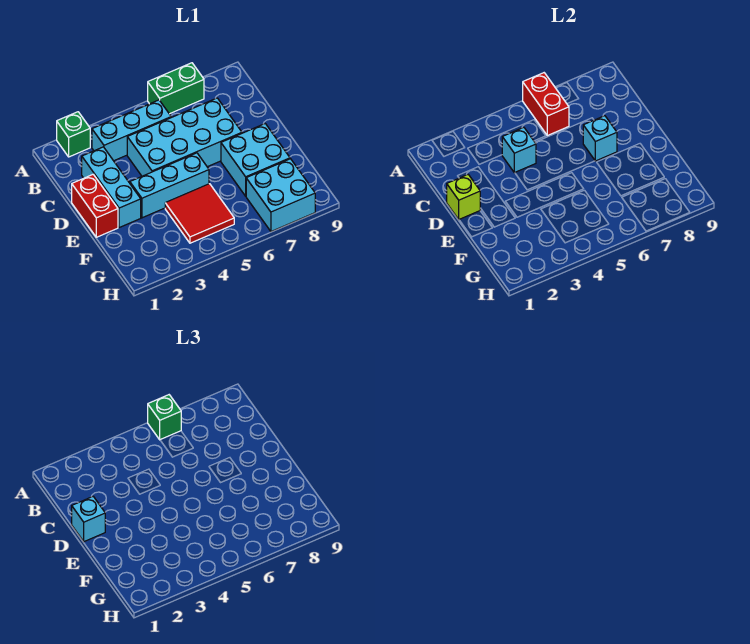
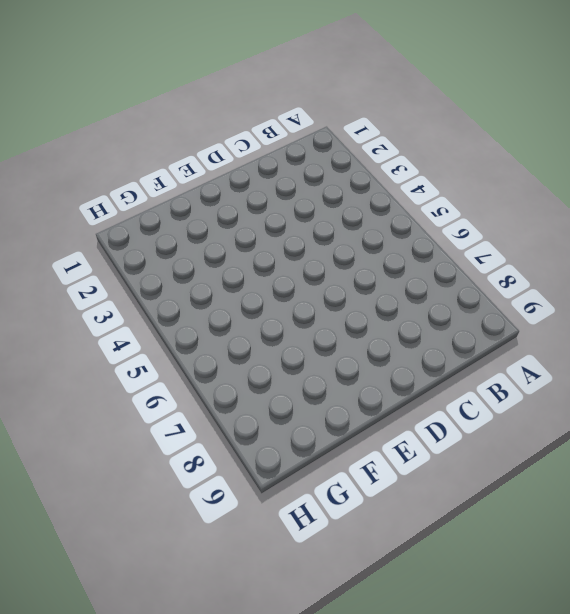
none -> green 1x1 brick [57,112,90,157]
none -> green 1x2 brick [148,63,204,114]
none -> cyan 1x3 brick [92,100,171,161]

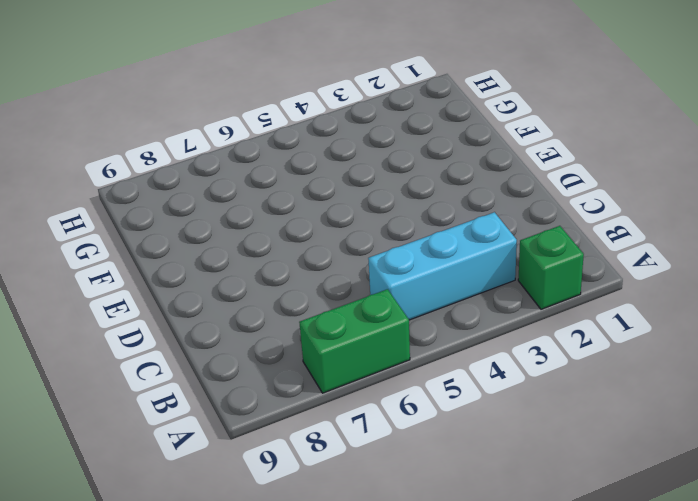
none -> cyan 1x3 brick [82,147,141,228]
none -> cyan 2x4 brick [127,98,242,176]
none -> red 1x2 brick [72,175,118,237]

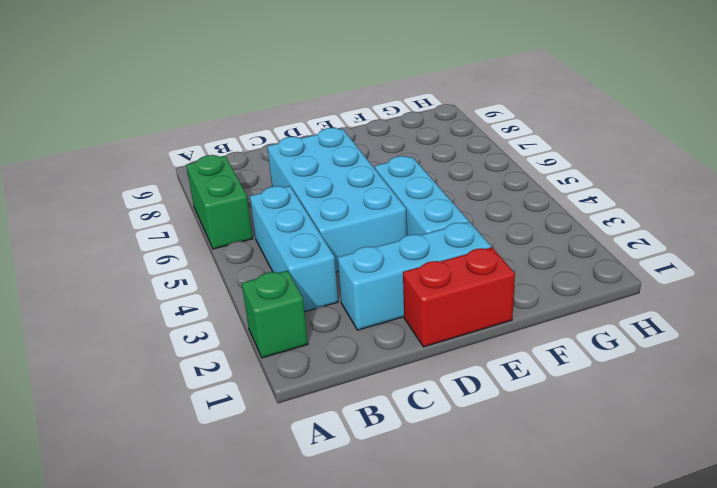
none -> cyan 2x2 brick [221,124,290,196]
none -> red 2x2 tile [165,184,234,243]
none -> cyan 2x2 brick [246,159,315,231]

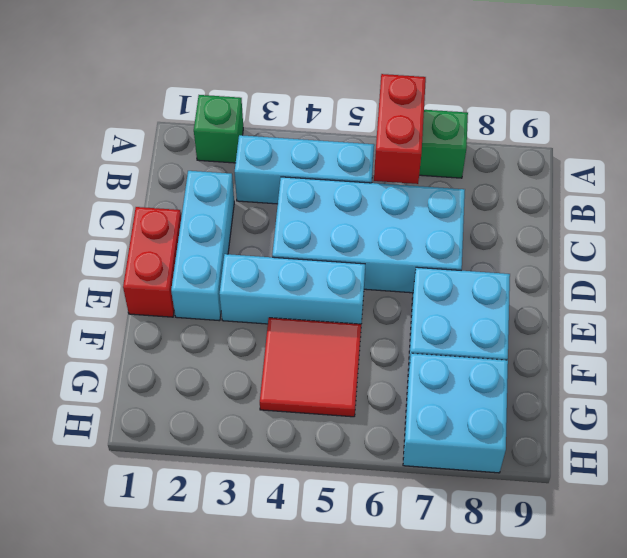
none -> cyan 1x1 brick [502,127,536,173]
none -> lime 1x1 brick [447,175,480,219]
none -> cyan 1x1 brick [583,116,617,161]

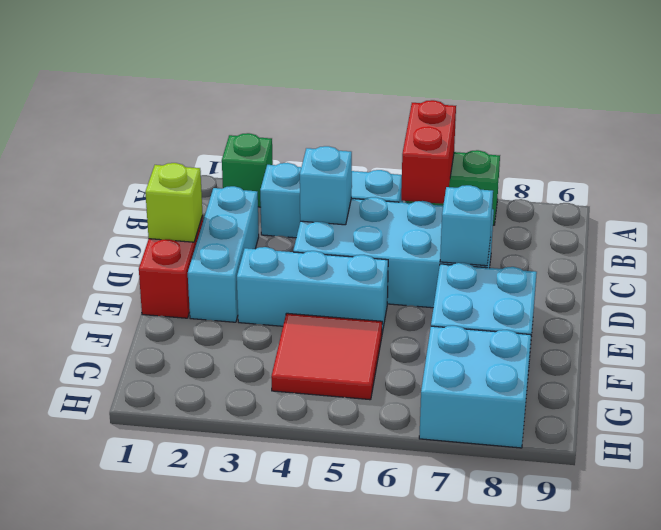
none -> green 1x1 brick [148,395,181,440]
none -> cyan 1x1 brick [72,497,105,542]

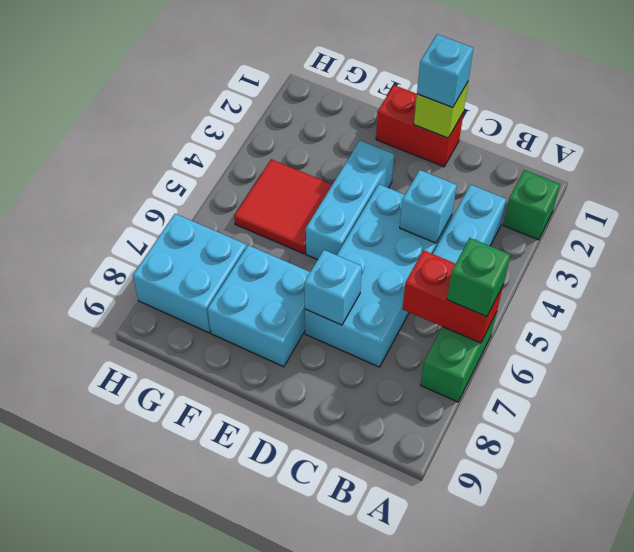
none -> cyan 1x3 brick [82,147,141,228]

